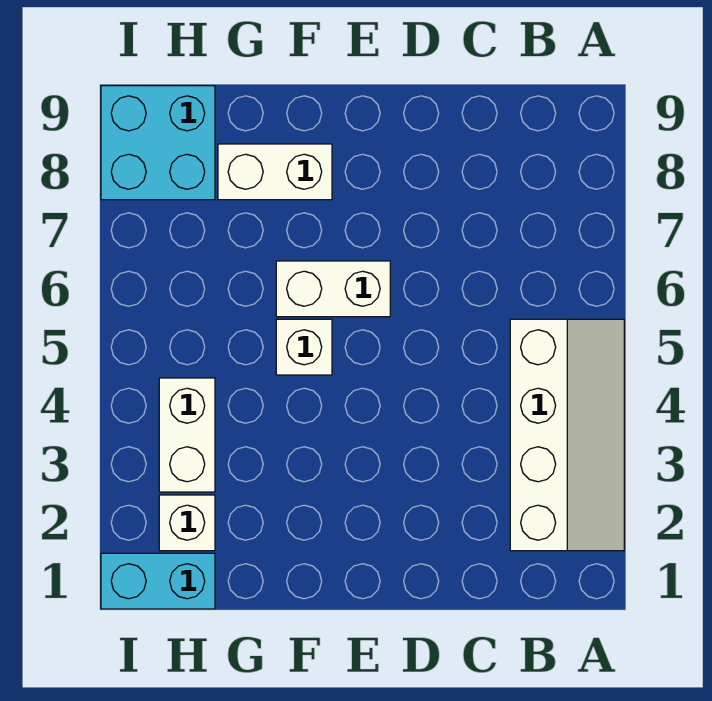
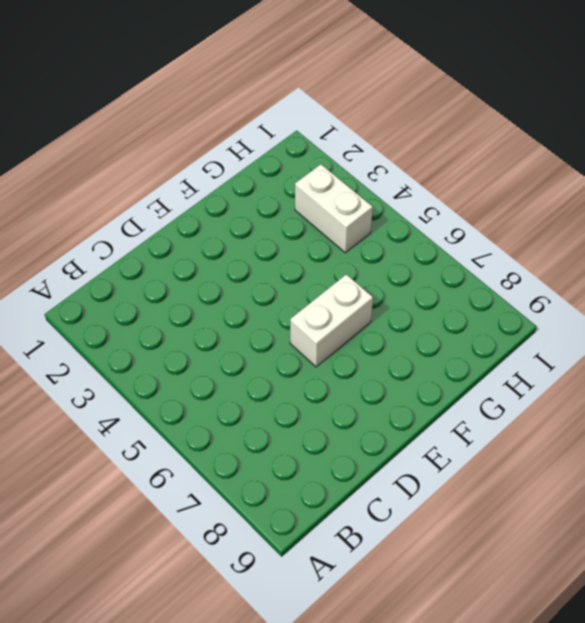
none -> white 2x4 slope [510,319,624,551]
none -> white 1x1 brick [276,319,332,375]

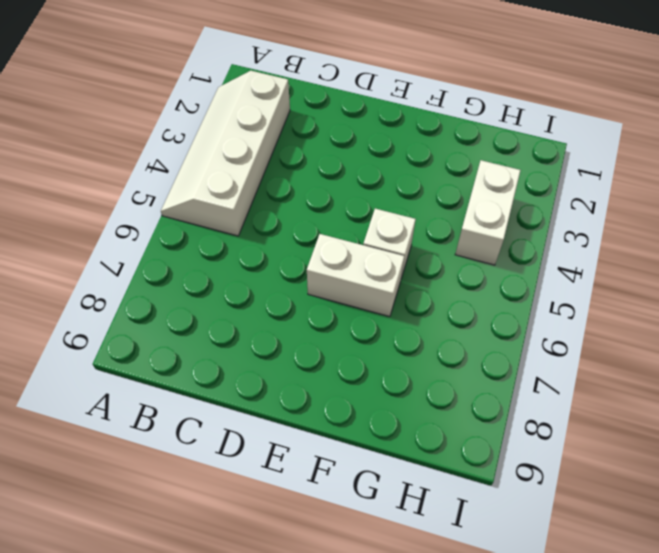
none -> white 1x2 brick [218,144,332,200]
none -> cyan 1x2 brick [101,553,215,609]

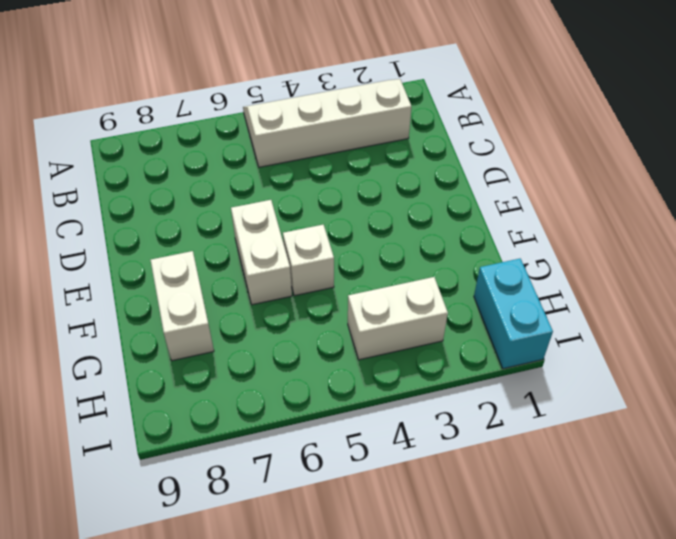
none -> white 1x1 brick [159,495,215,551]
none -> cyan 2x2 brick [101,86,215,200]

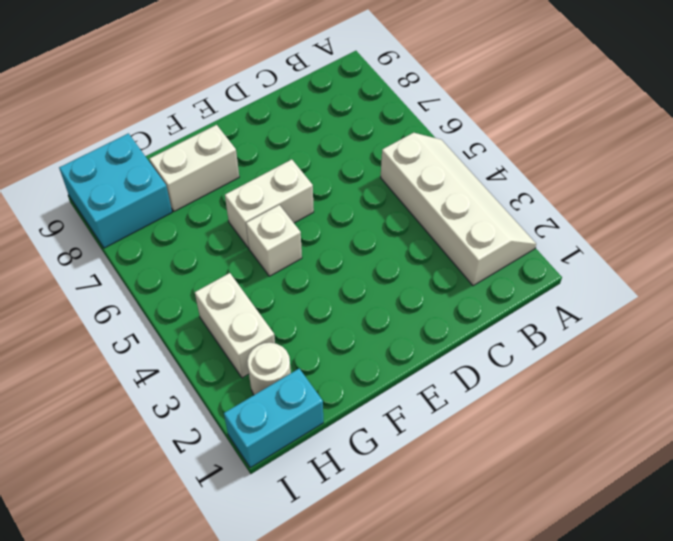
white 1x1 round brick [247,343,291,395] -> white 1x1 brick [159,495,215,551]

